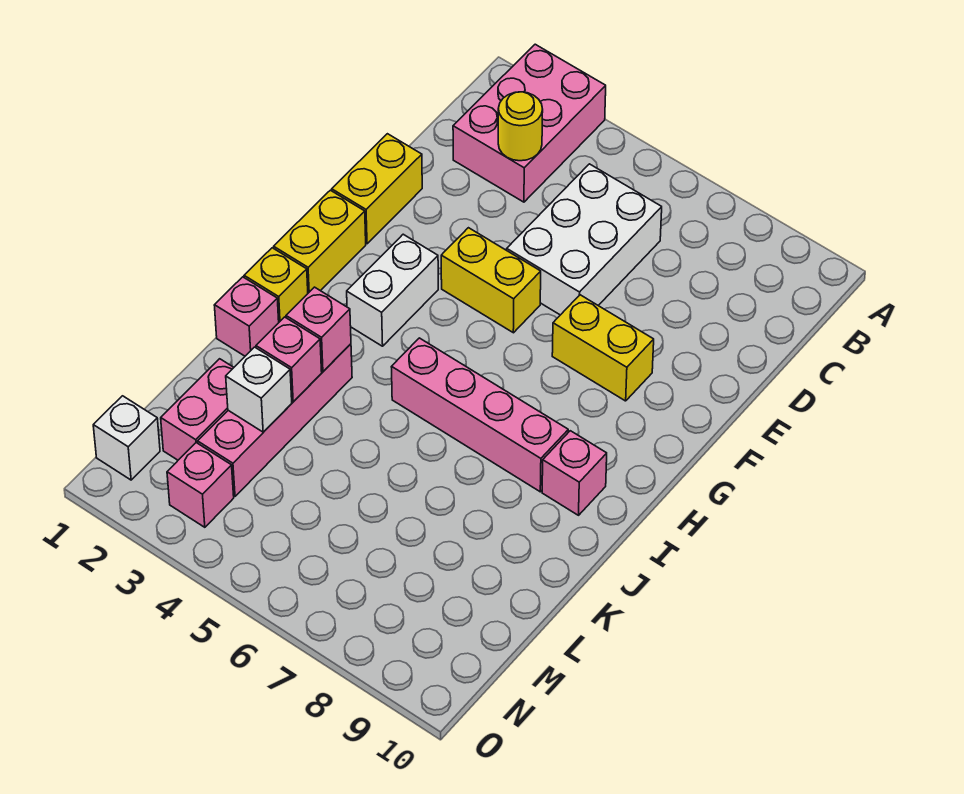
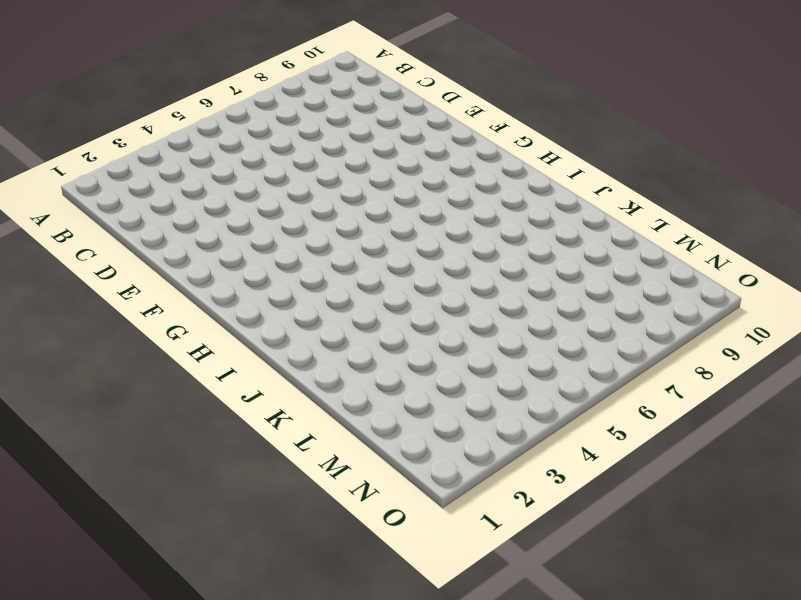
none -> pink 2x3 brick [453,44,606,202]
none -> white 2x3 brick [507,164,662,315]
none -> yellow 1x2 brick [332,134,422,244]

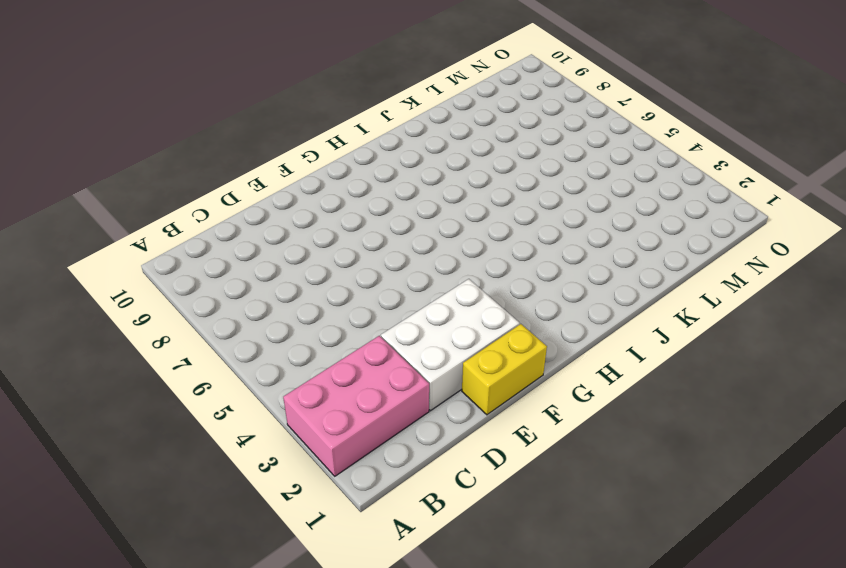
white 2x3 brick [381,279,520,411] -> white 2x3 brick moved to [507,164,662,315]
none -> yellow 1x2 brick [441,228,541,333]
none -> yellow 1x2 brick [552,295,654,401]
none -> yellow 1x2 brick [274,190,366,293]

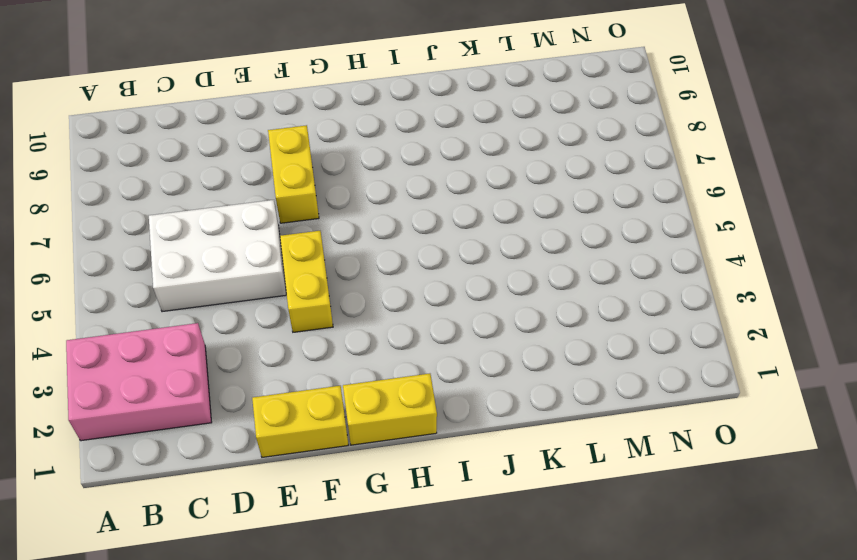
none -> white 1x2 brick [347,234,438,346]
none -> yellow 1x1 brick [244,248,308,322]
none -> pink 1x4 brick [392,338,568,492]

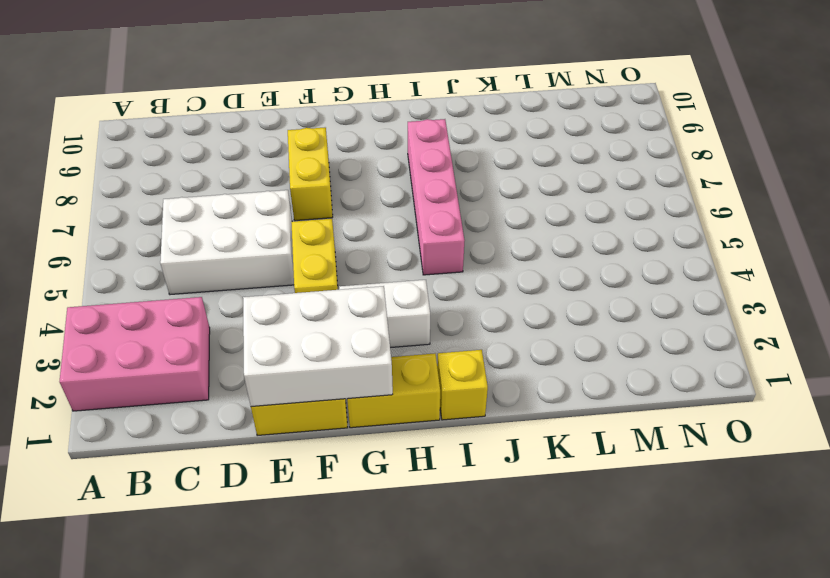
white 2x3 brick [243,286,393,407] -> none
none -> pink 1x1 brick [542,431,607,515]
none -> pink 1x1 brick [214,277,279,356]
none -> pink 1x4 brick [198,344,352,496]

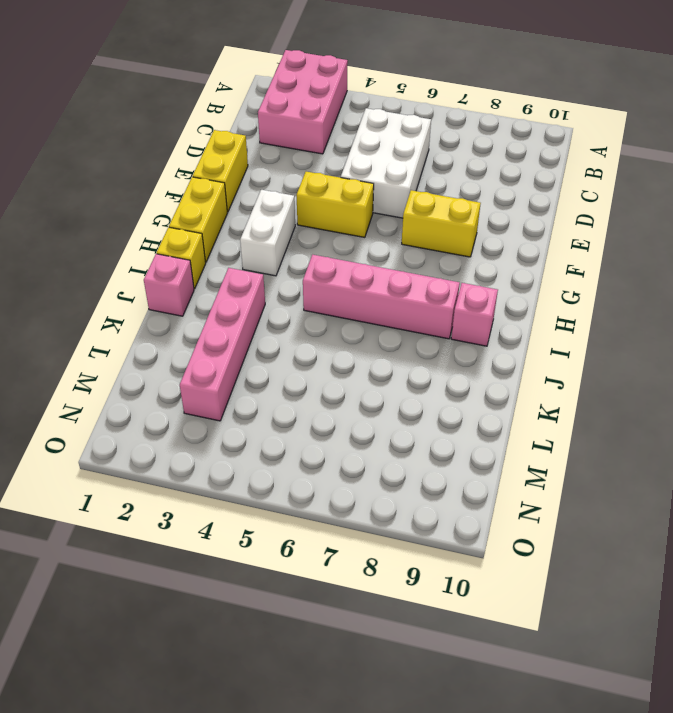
none -> pink 1x2 brick [161,359,234,460]
none -> white 1x1 brick [93,396,160,480]
none -> pink 1x1 brick [167,443,234,527]

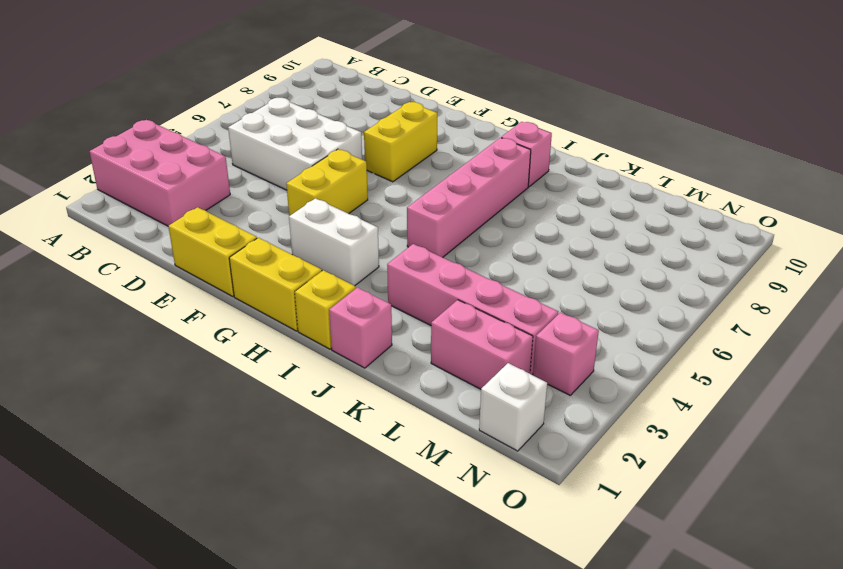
none -> yellow 1x1 round brick [498,92,543,161]
none -> pink 1x1 brick [286,287,351,372]
none -> pink 1x1 brick [256,317,322,402]

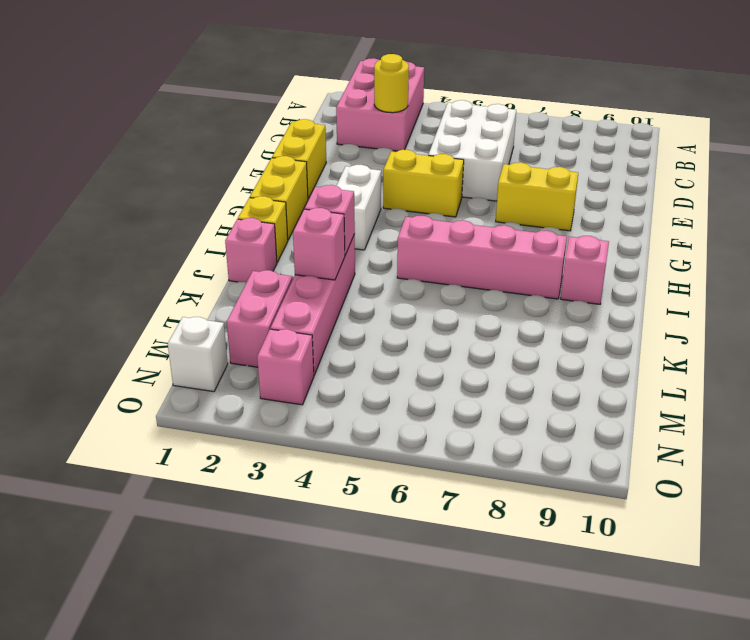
none -> white 1x1 brick [226,347,292,432]

